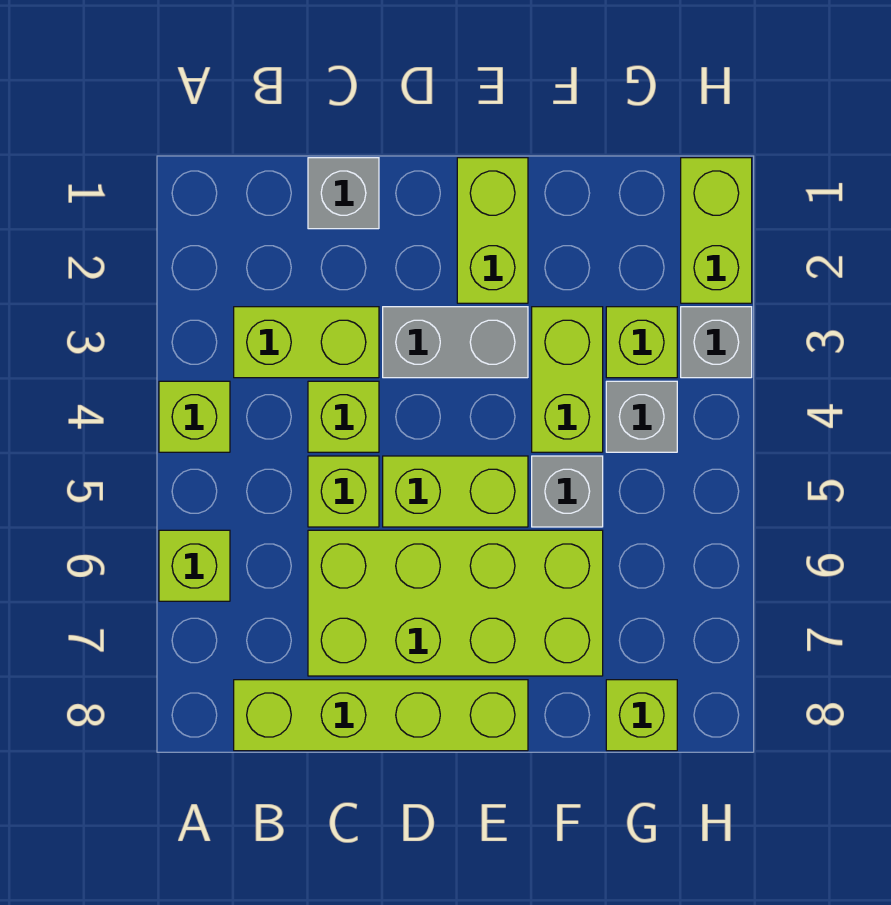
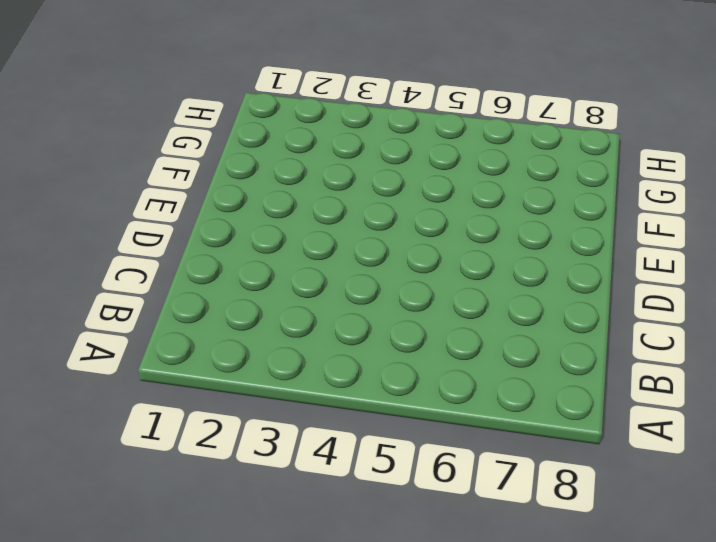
none -> lime 1x1 brick [159,381,230,452]
none -> lime 1x1 brick [159,530,230,601]
none -> lime 1x2 brick [234,307,379,378]

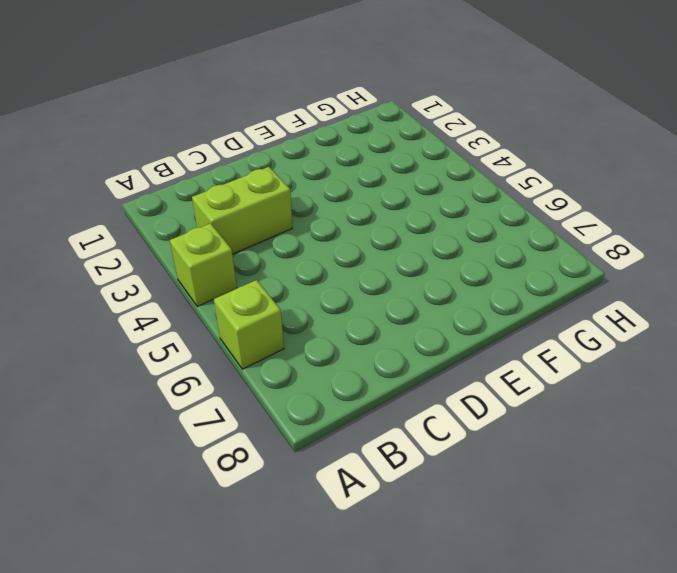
none -> lime 1x4 brick [234,680,528,751]
none -> grey 1x1 brick [308,158,379,229]
none -> lime 1x1 brick [308,381,379,452]

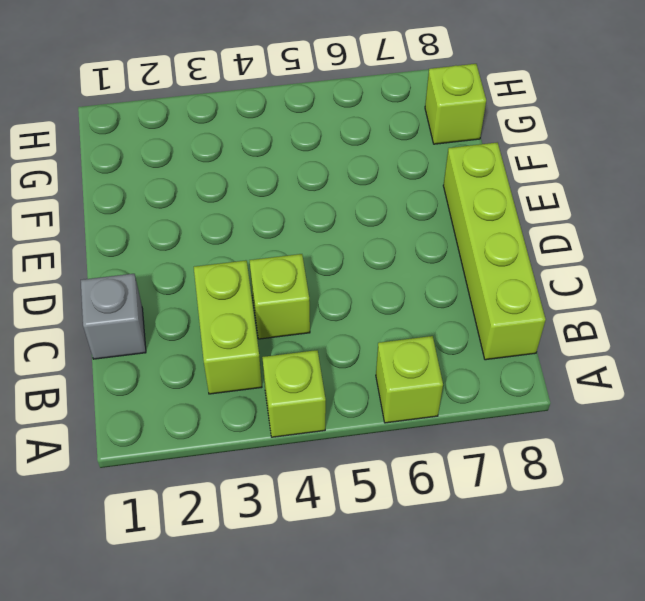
none -> lime 1x1 brick [308,456,379,527]
none -> lime 2x4 brick [308,530,603,676]
none -> grey 1x2 brick [383,307,528,378]

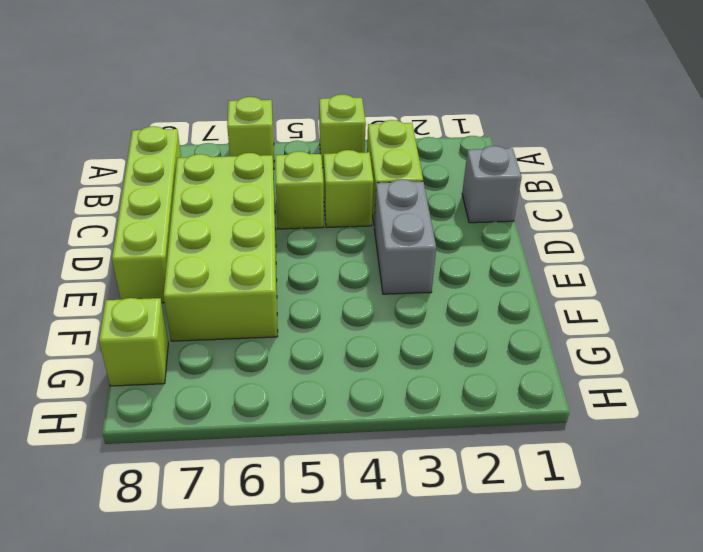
none -> lime 1x2 brick [383,456,528,527]
none -> lime 1x2 brick [457,158,528,303]
none -> lime 1x2 brick [532,307,603,452]

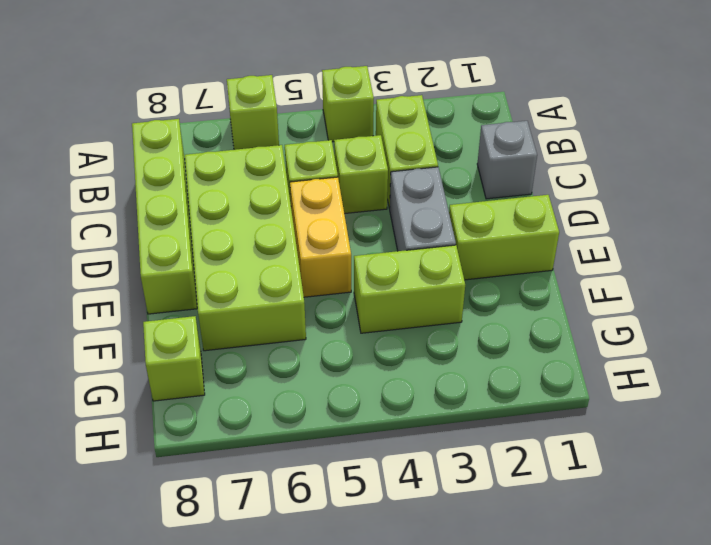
yellow 1x2 brick [290,177,351,297] -> lime 1x2 brick [383,456,528,527]
none -> grey 1x1 brick [532,456,603,527]
none -> lime 1x1 brick [606,307,677,378]
none -> grey 1x1 brick [606,381,677,452]

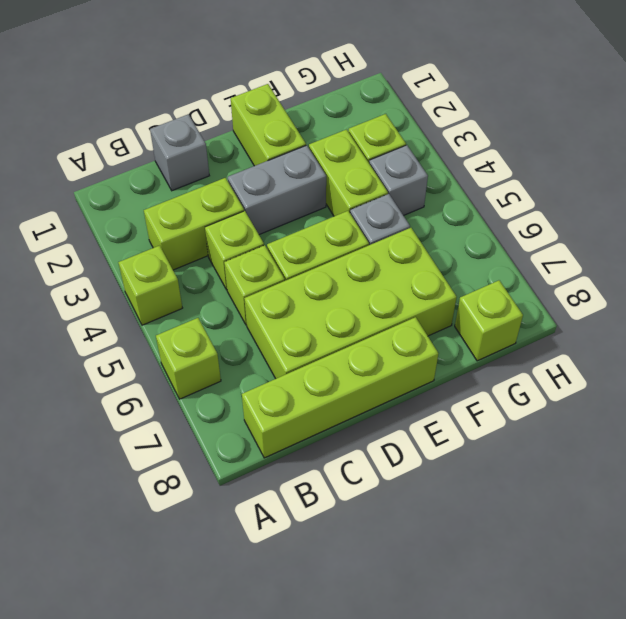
none -> lime 1x2 brick [681,158,752,303]
none -> grey 1x1 brick [681,307,752,378]

